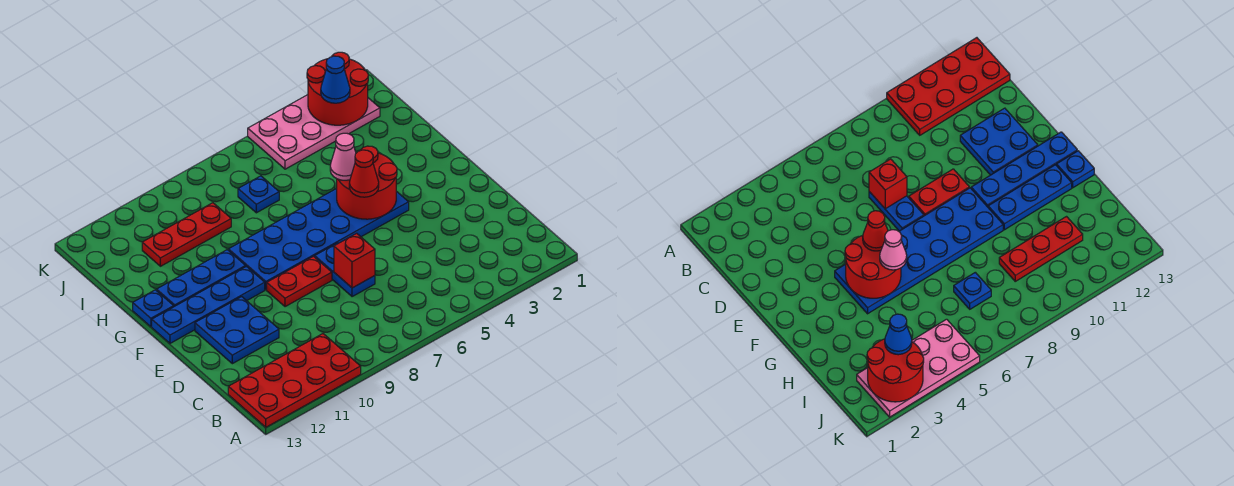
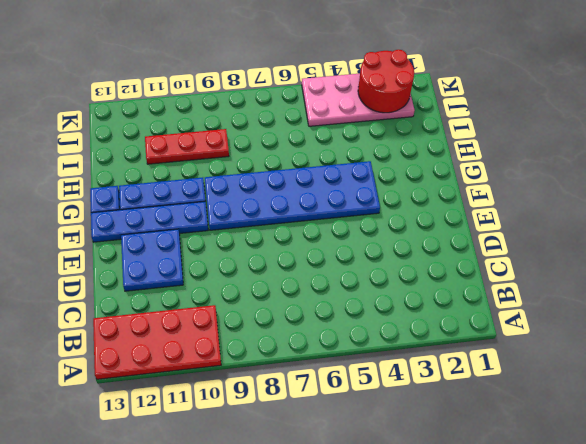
none -> blue 1x2 plate [315,243,375,297]
none -> red 1x2 plate [267,256,332,307]
none -> blue 1x1 plate [238,176,279,213]

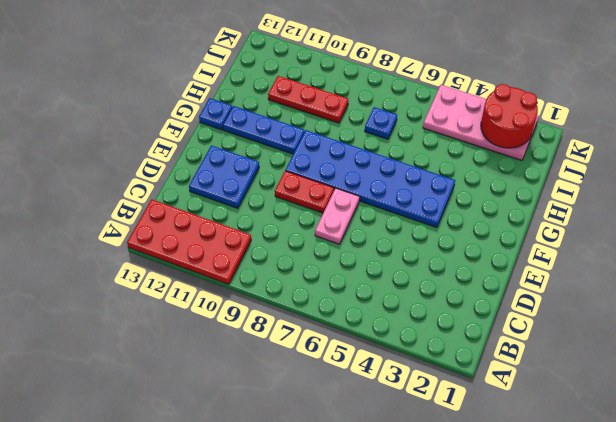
pink 1x2 plate [315,188,360,244] -> blue 1x2 plate [315,243,375,297]
none -> blue 1x4 plate [152,266,265,343]
none -> red 1x1 brick [334,233,375,288]
none -> red 2x2 round brick [337,146,397,219]

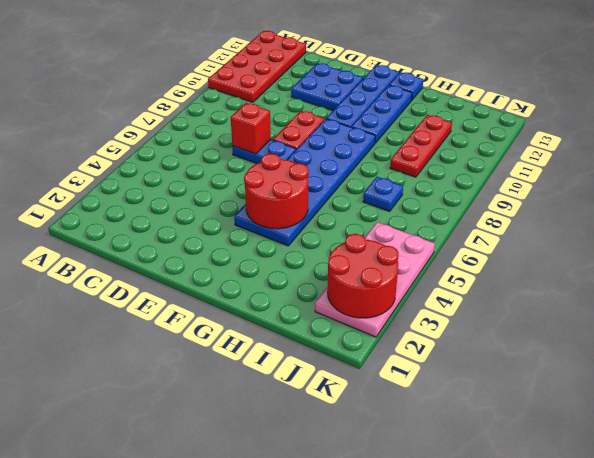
none -> red 1x1 cone [349,150,379,197]
none -> pink 1x1 cone [330,133,356,180]
none -> blue 1x1 cone [321,56,350,103]

